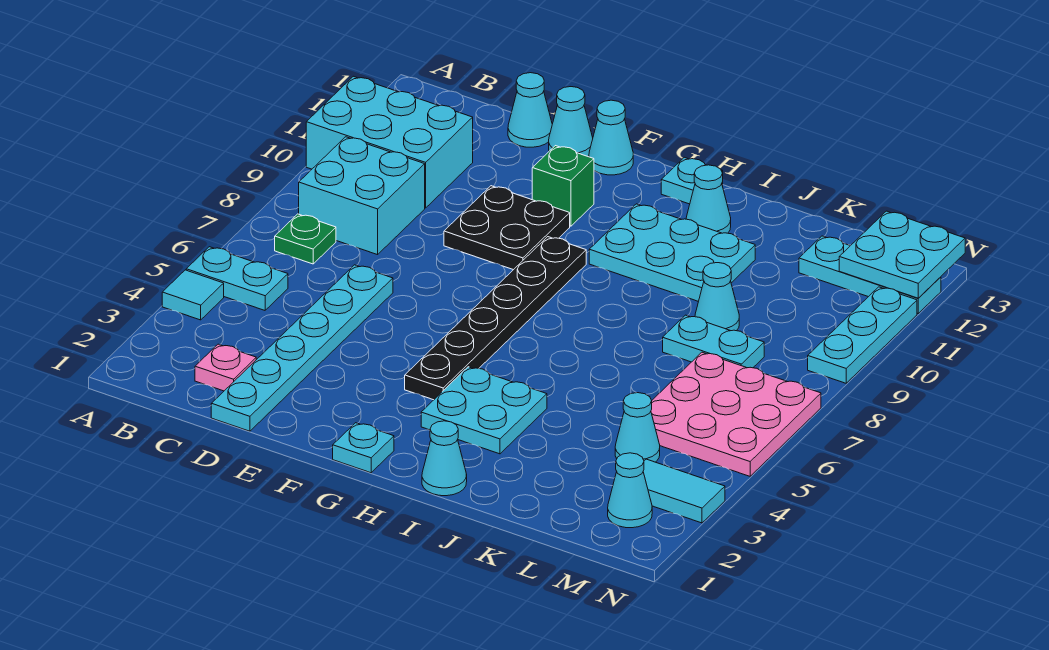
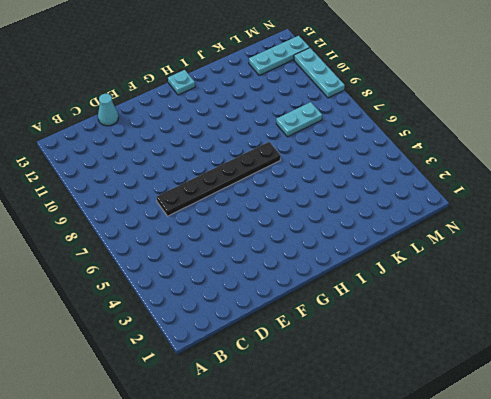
black 1x6 plate [156,142,281,216] -> black 1x6 plate turned to [405,237,586,400]
none -> cyan 1x1 tile [162,270,224,320]
none -> cyan 1x2 plate [186,247,288,310]
none -> cyan 2x3 brick [306,76,473,208]

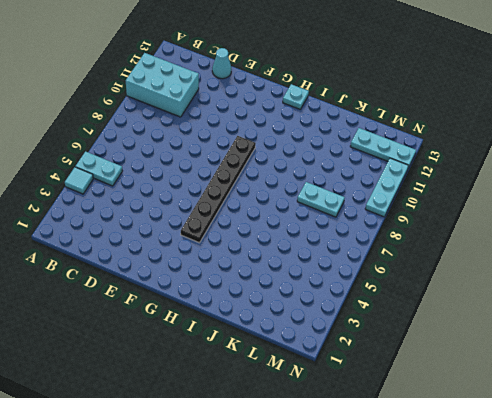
none -> green 1x1 plate [275,214,336,264]
none -> cyan 2x2 brick [299,137,425,255]
none -> pink 1x1 plate [195,344,256,391]

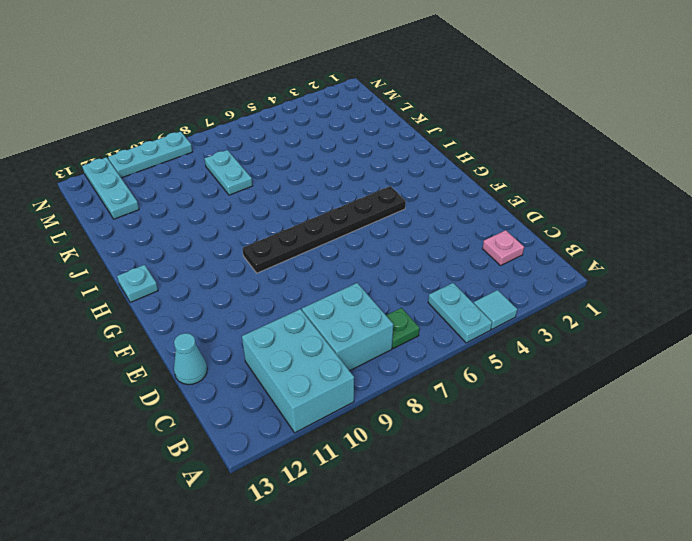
none -> cyan 1x6 plate [211,265,393,431]
none -> black 2x2 plate [444,186,570,270]
none -> cyan 1x1 cone [549,87,593,156]

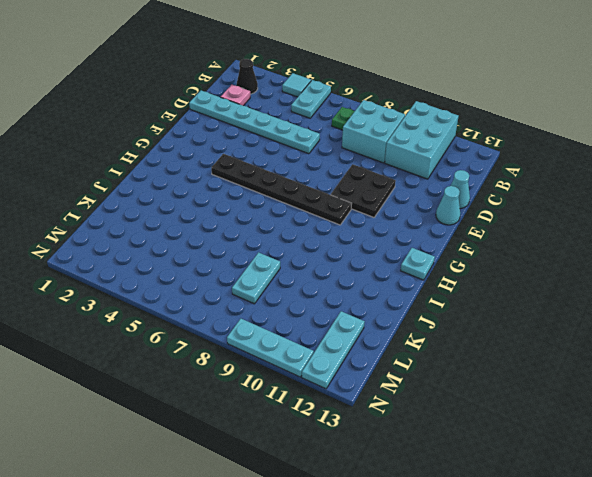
black 1x1 cone [237,59,258,94] -> none
none -> green 1x1 brick [532,146,594,226]
none -> cyan 1x1 cone [589,100,633,175]
none -> cyan 1x1 plate [333,423,394,473]

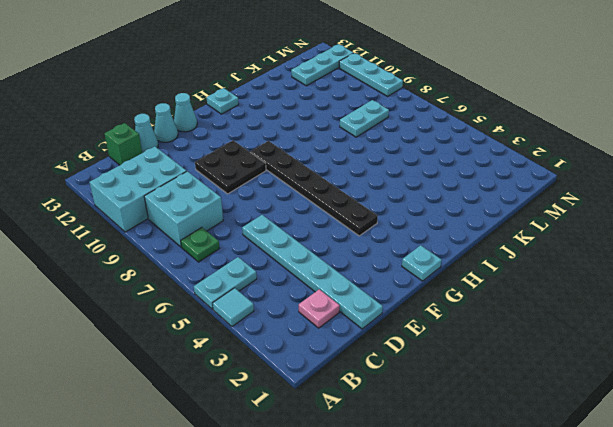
green 1x1 brick [105,123,142,165] -> green 1x1 brick moved to [532,146,594,226]
none -> cyan 2x2 plate [421,367,547,454]
none -> cyan 2x3 plate [589,204,755,301]
none -> cyan 1x1 cone [422,421,467,496]

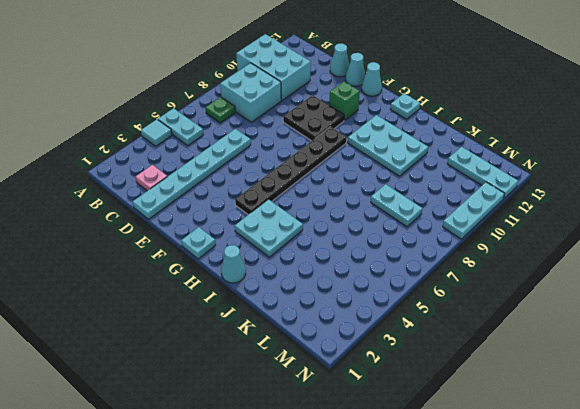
none -> cyan 1x1 cone [686,165,731,233]
none -> cyan 1x1 cone [695,263,739,331]
none -> cyan 1x1 cone [615,393,660,462]

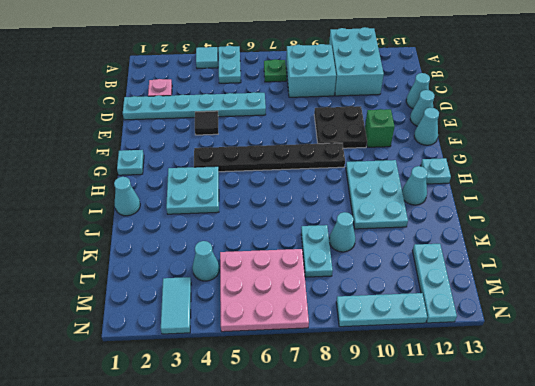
black 1x1 tile [195,111,218,135] -> none
none -> cyan 1x1 cone [608,453,652,528]
none -> cyan 2x2 plate [839,211,965,298]

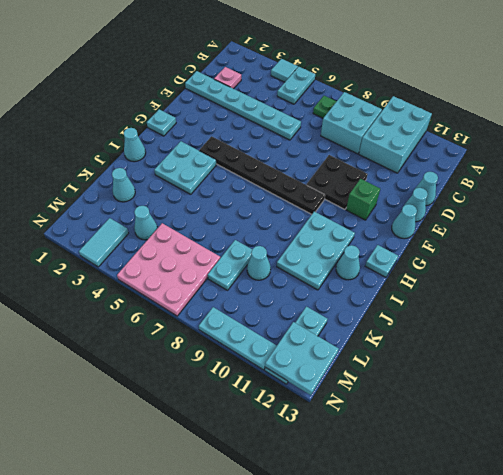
cyan 1x1 cone [112,168,135,202] -> cyan 1x1 cone moved to [608,453,652,528]

